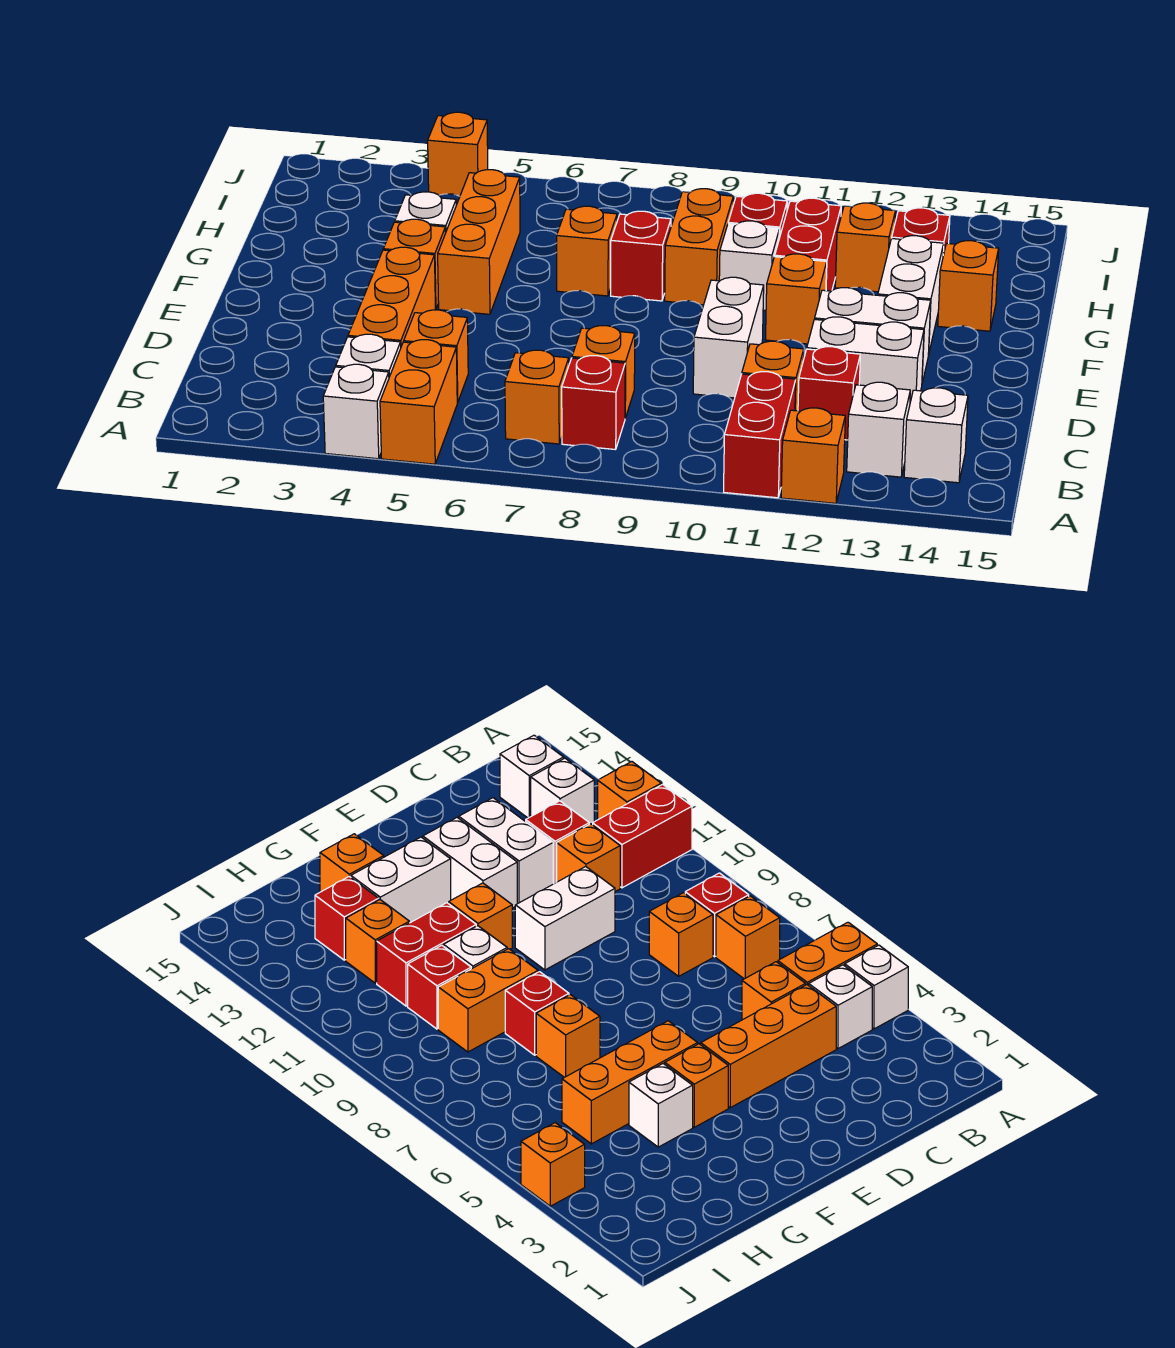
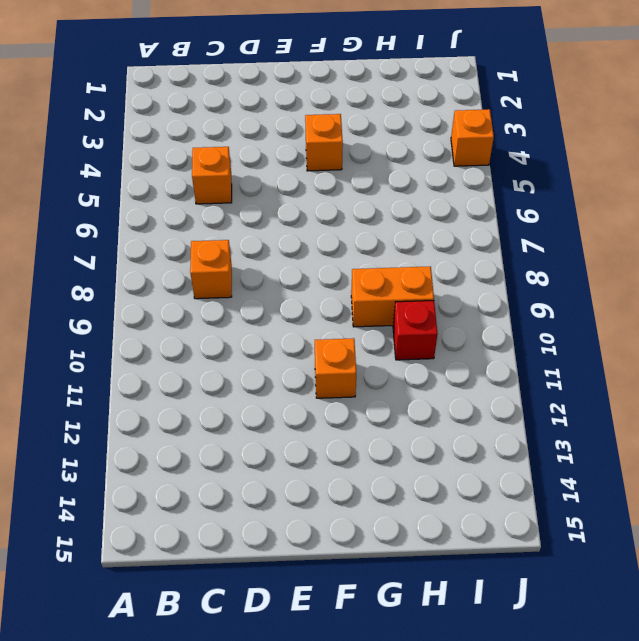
none -> white 1x1 brick [323,364,389,459]
none -> orange 1x2 brick [380,340,457,464]
none -> red 1x2 brick [724,372,796,498]
none -> orange 1x1 brick [781,408,845,503]

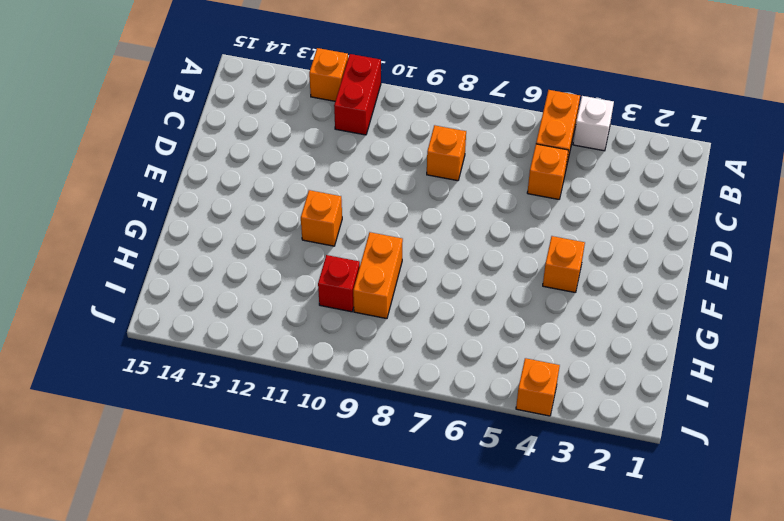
none -> white 1x1 brick [336,334,401,377]
none -> orange 1x1 brick [505,350,569,444]
none -> red 1x1 brick [562,356,625,450]
none -> white 1x1 brick [847,382,910,477]

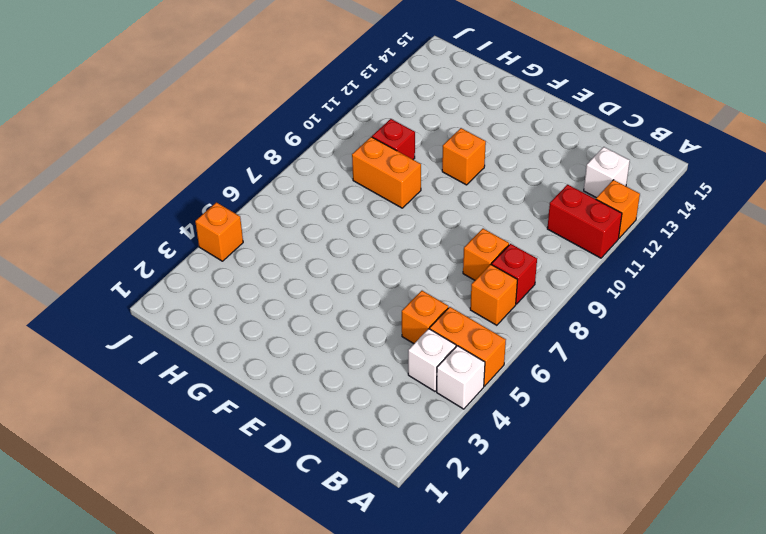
none -> white 1x1 brick [904,388,968,483]
none -> orange 1x3 brick [348,247,436,346]
none -> orange 1x1 brick [742,341,804,411]
none -> red 1x1 brick [798,347,860,440]

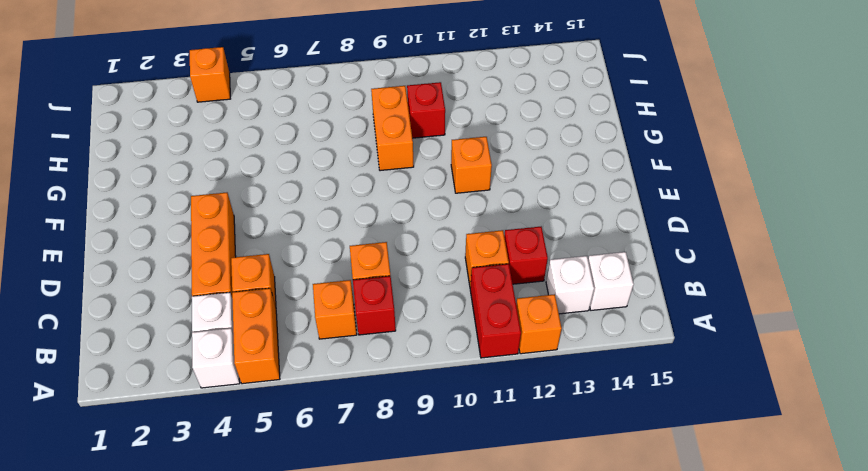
none -> white 1x2 brick [693,277,764,398]
none -> white 1x2 brick [807,317,924,402]
none -> white 1x2 brick [815,288,931,383]
none -> orange 1x1 brick [383,219,446,309]

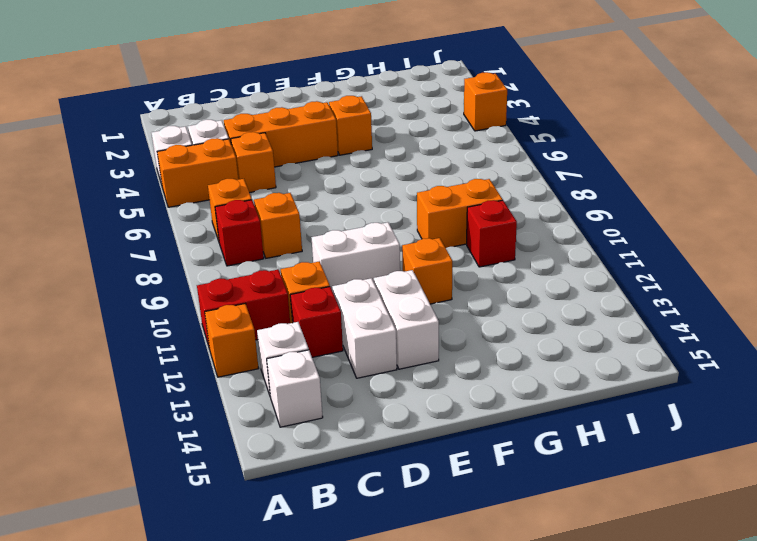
none -> orange 1x3 brick [438,170,520,314]
none -> white 1x2 brick [878,236,944,355]
none -> white 1x1 brick [395,192,456,232]
none -> orange 1x1 brick [557,206,617,296]

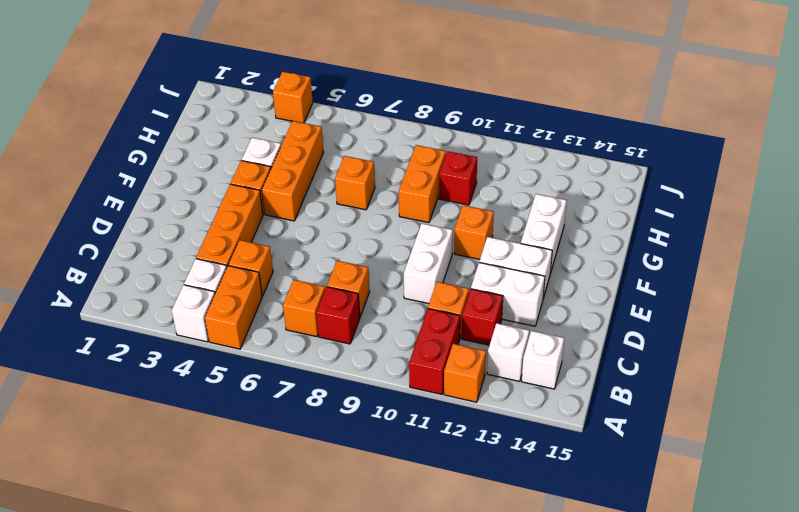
none -> red 1x1 brick [611,211,671,301]
none -> white 1x1 brick [719,221,780,311]
none -> red 1x2 brick [775,198,841,291]
none -> orange 1x1 brick [938,241,999,331]

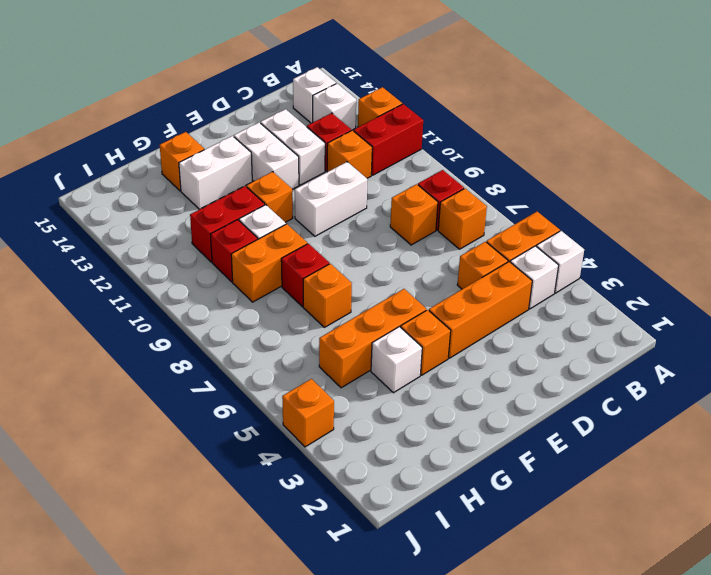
none -> orange 1x1 brick [835,203,895,292]
none -> red 1x1 brick [892,208,950,255]

